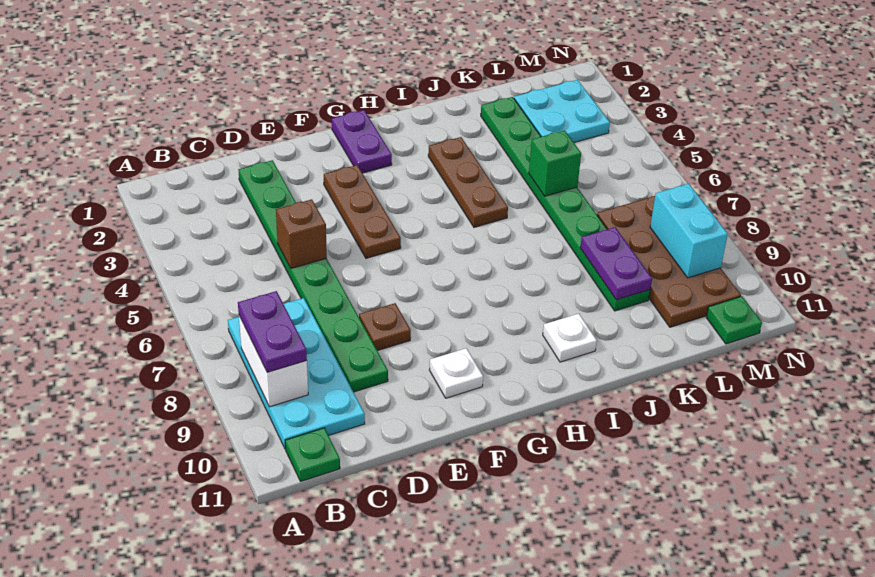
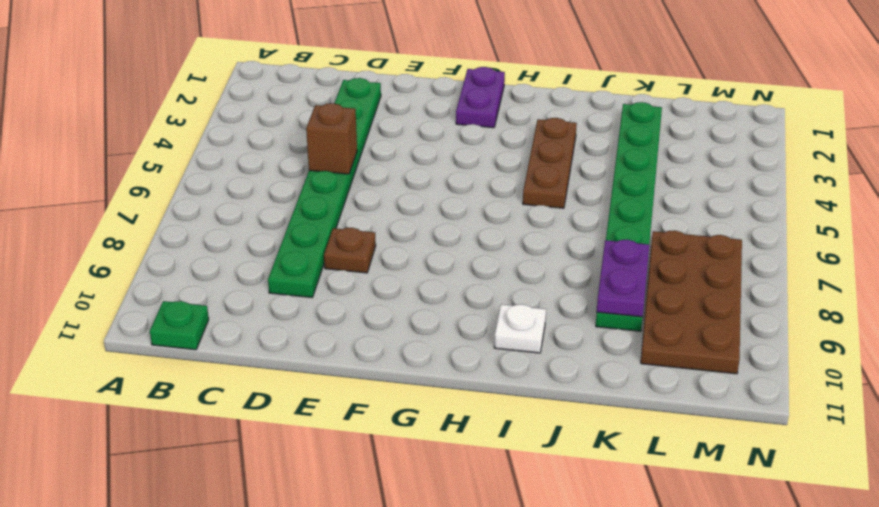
none -> cyan 2x4 plate [228,298,365,449]
none -> brown 1x3 plate [324,165,401,258]
none -> white 1x1 plate [430,348,483,398]

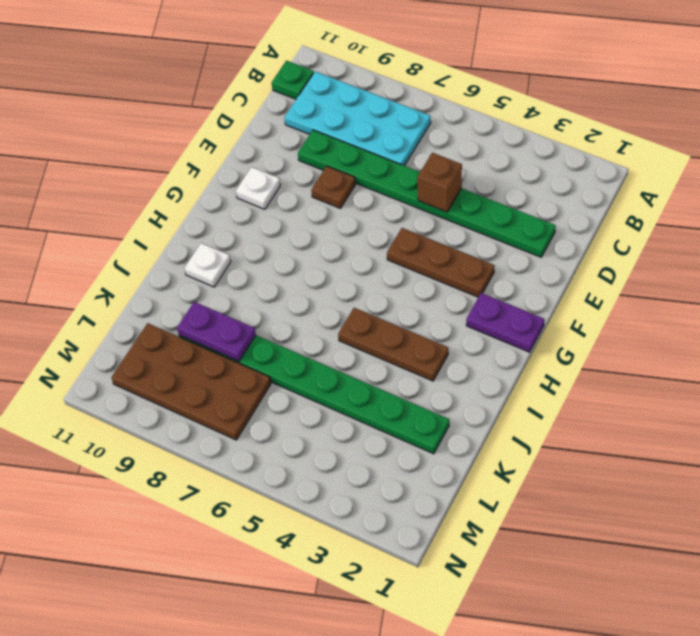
none -> cyan 2x2 plate [514,80,610,142]
none -> green 1x1 plate [706,296,762,344]
none -> white 1x2 brick [239,316,308,407]

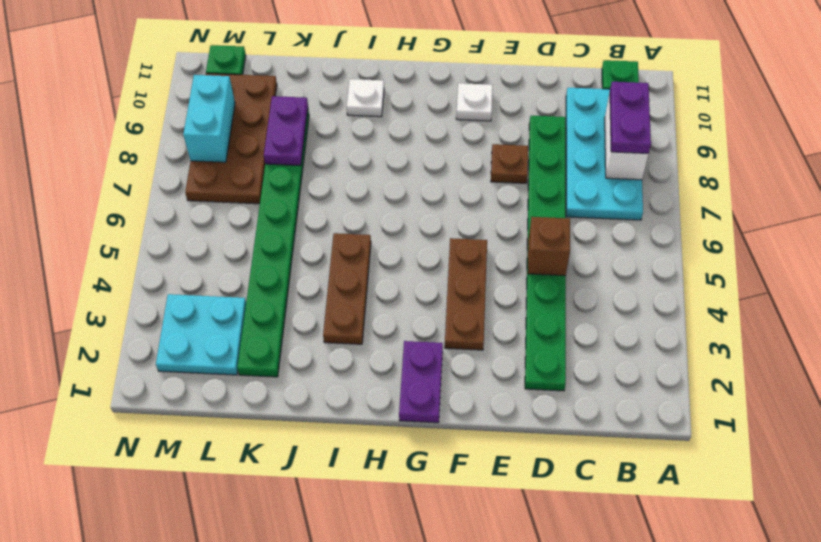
none -> green 1x1 brick [529,130,581,196]

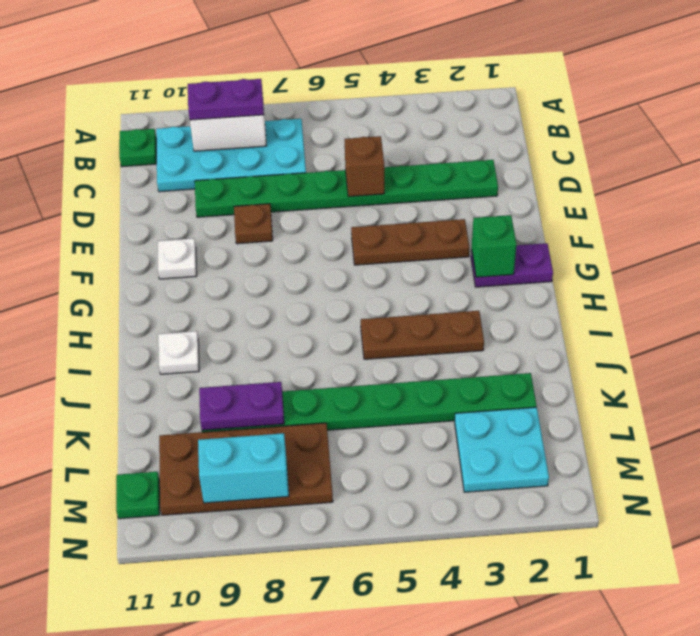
green 1x1 brick [472,215,517,277] -> green 1x1 brick moved to [529,130,581,196]

